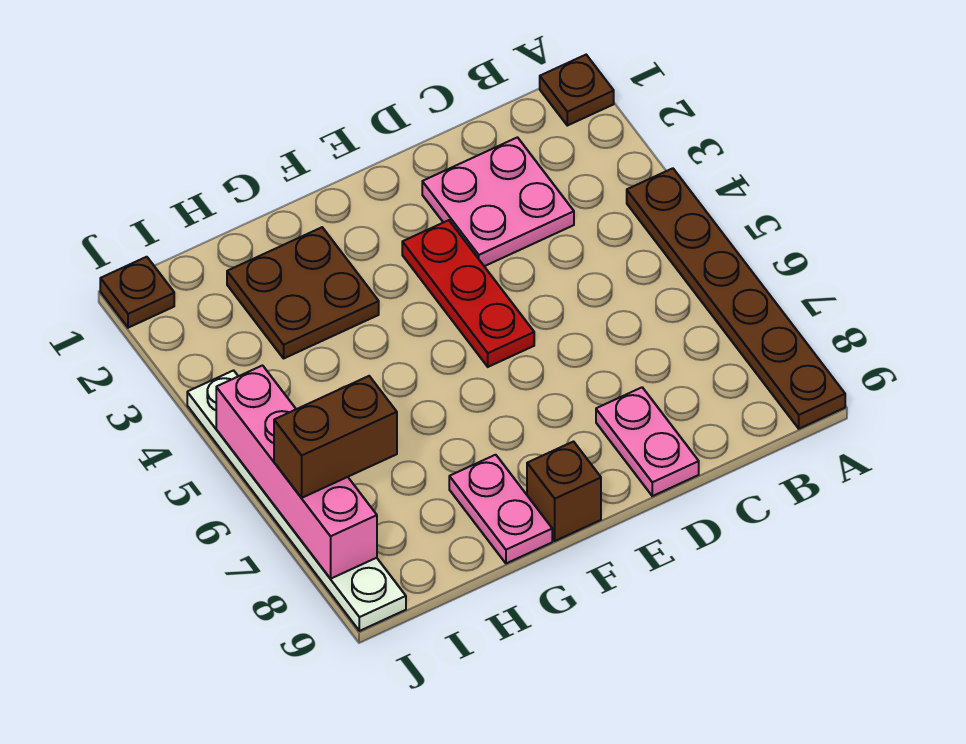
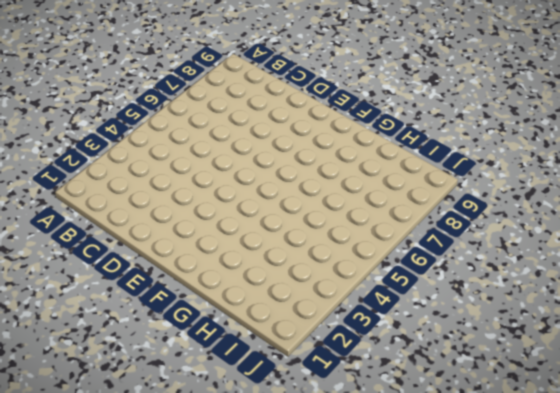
none -> brown 1x1 plate [540,55,614,126]
none -> brown 1x6 plate [627,168,845,429]
none -> pink 2x2 plate [422,137,574,266]

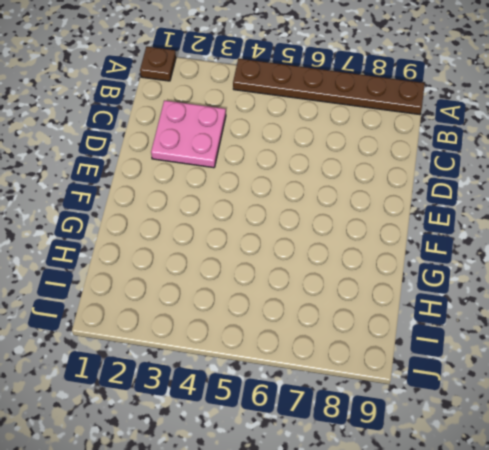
none -> pink 1x2 plate [596,387,699,496]
none -> red 1x3 plate [402,220,534,367]
none -> brown 1x1 brick [527,442,601,541]

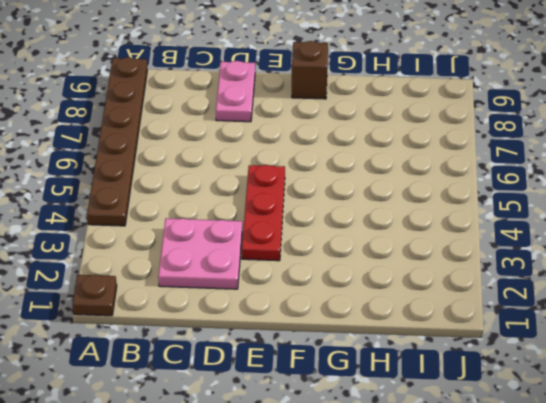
none -> brown 2x2 plate [227,227,379,358]
none -> pink 1x2 plate [449,455,552,563]
none -> brown 1x1 plate [100,257,174,328]

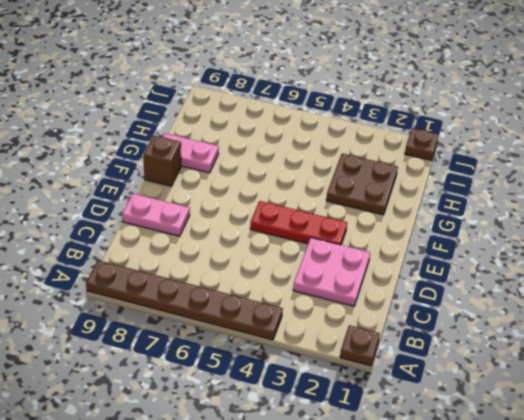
none -> white 1x6 plate [187,370,406,631]
none -> pink 1x4 brick [216,366,377,579]
none -> brown 1x2 brick [274,376,397,498]

